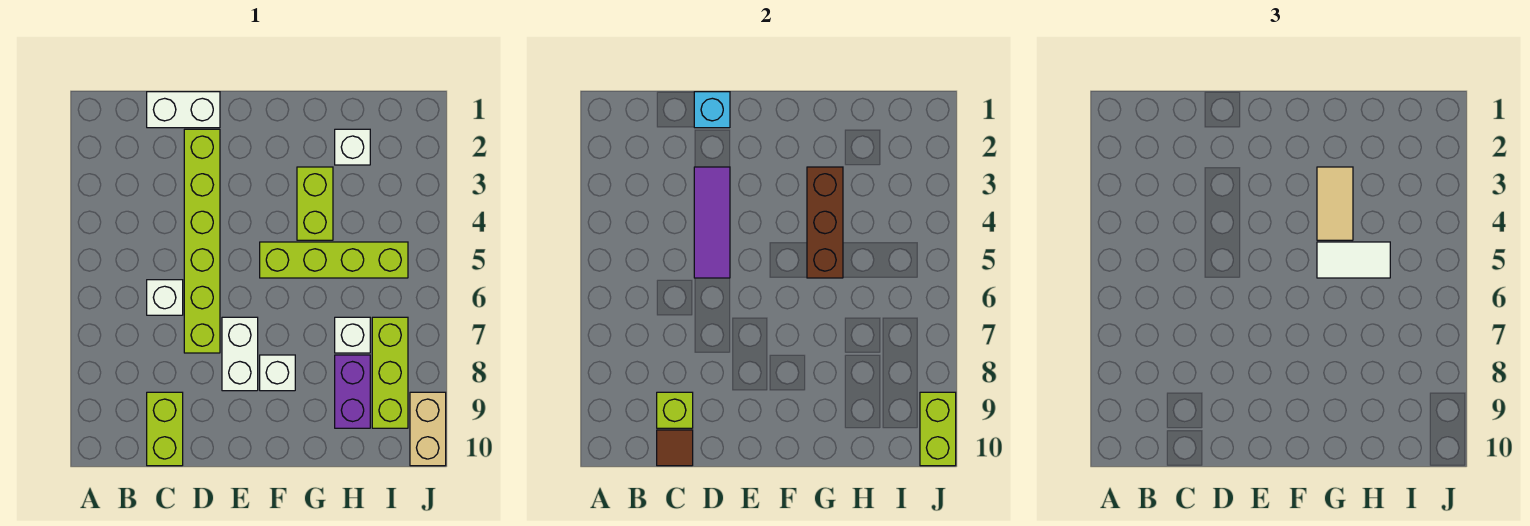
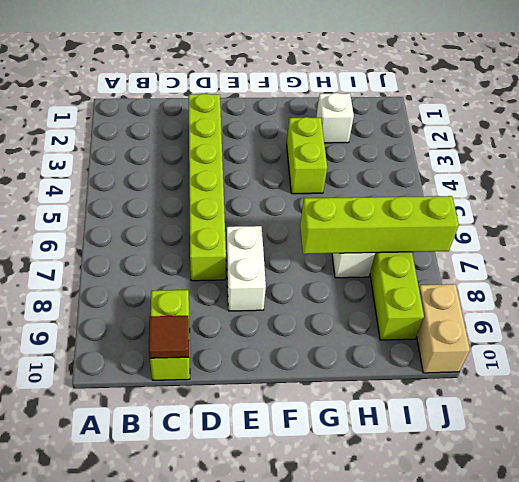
lime 1x4 brick [300,196,459,254] -> lime 1x4 brick moved to [260,242,408,278]
none -> white 1x2 brick [147,92,220,128]
none -> white 1x1 brick [147,280,183,315]
none -> white 1x1 brick [260,355,295,391]

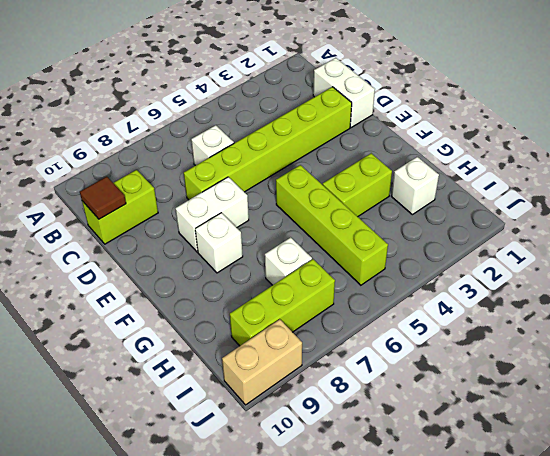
none -> purple 1x2 brick [335,355,370,428]
none -> lime 1x1 brick [657,392,693,428]
none -> cyan 1x1 brick [694,92,730,128]

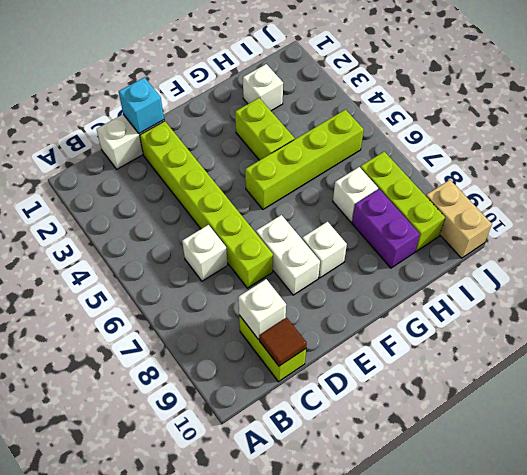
white 1x1 brick [238,279,286,339] -> lime 1x1 brick [657,392,693,428]
none -> purple 1x3 tile [694,167,730,278]
none -> brown 1x3 brick [807,167,843,278]
none -> lime 1x2 brick [920,392,956,466]

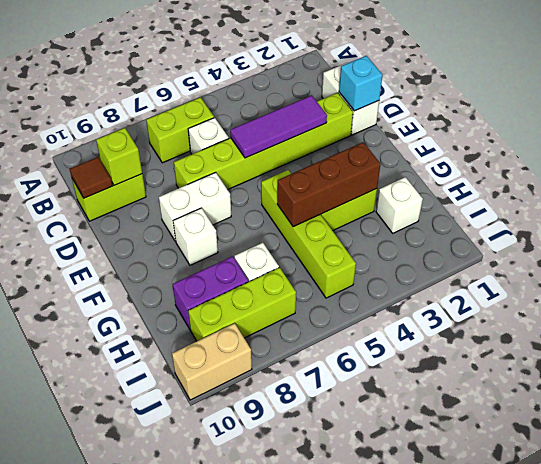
lime 1x2 brick [146,97,214,163] -> lime 1x2 brick moved to [920,392,956,466]
none -> tan 1x2 tile [1317,167,1353,240]
none -> white 1x2 tile [1317,242,1390,278]

